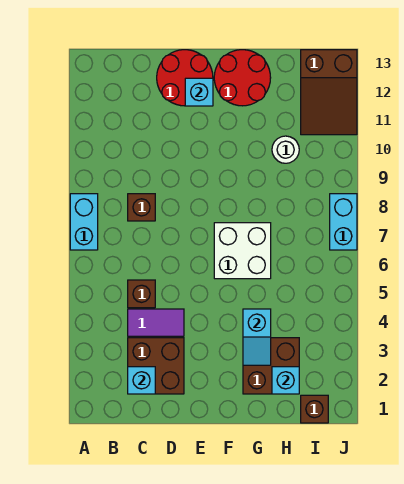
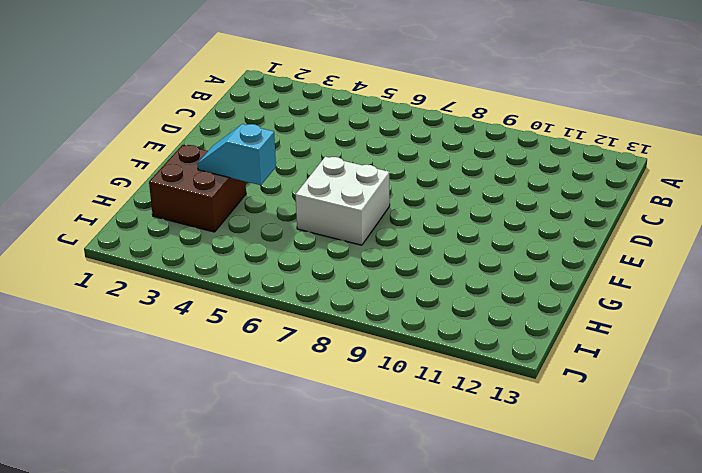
none -> cyan 1x2 brick [70,194,98,250]
none -> brown 2x2 brick [128,338,184,394]
none -> purple 1x2 tile [128,309,184,336]

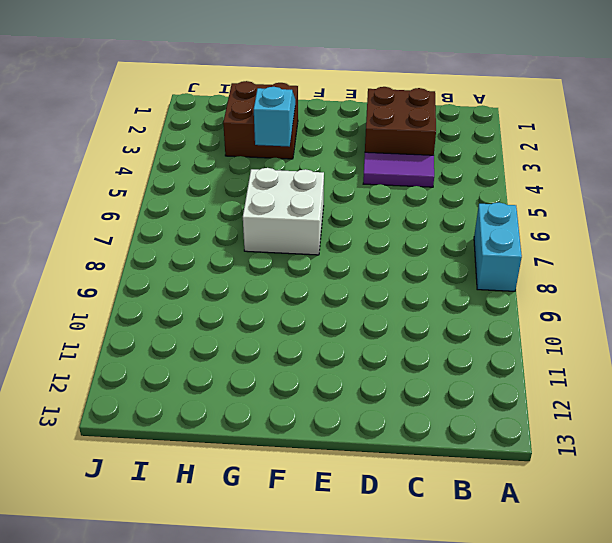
none -> brown 1x1 brick [128,280,155,308]
none -> brown 1x1 brick [128,194,155,221]
none -> red 2x2 round brick [157,50,213,106]

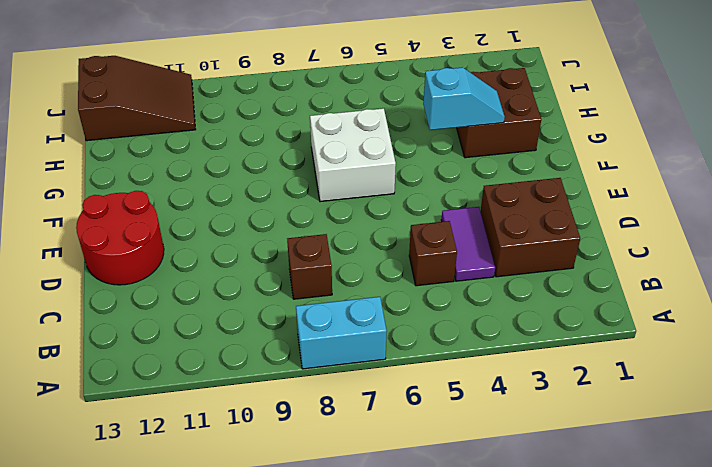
none -> red 2x2 round brick [214,50,271,106]
none -> white 1x1 round brick [272,136,299,163]
none -> brown 1x1 brick [301,395,328,423]

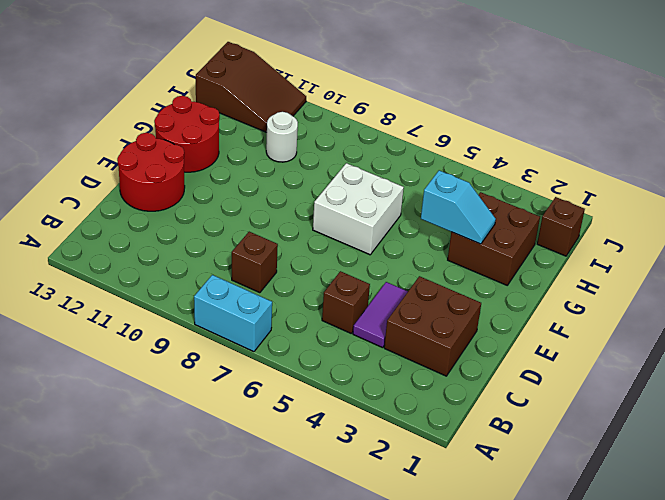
none -> cyan 1x2 brick [330,194,357,250]
none -> cyan 1x1 brick [128,367,155,394]
none -> cyan 1x1 brick [185,78,213,106]

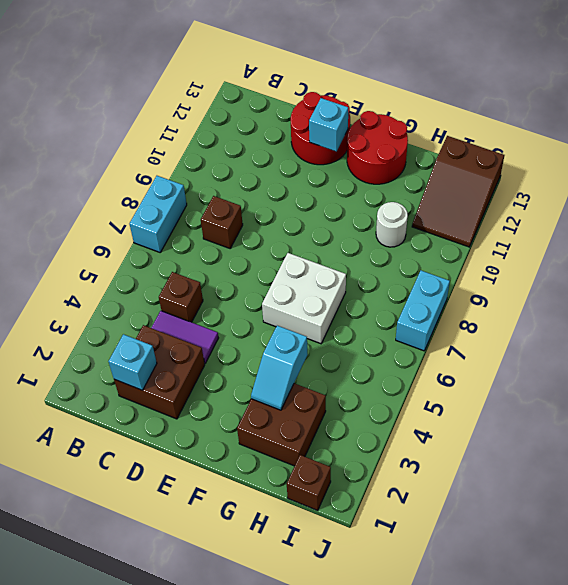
none -> cyan 1x1 brick [272,367,299,394]

